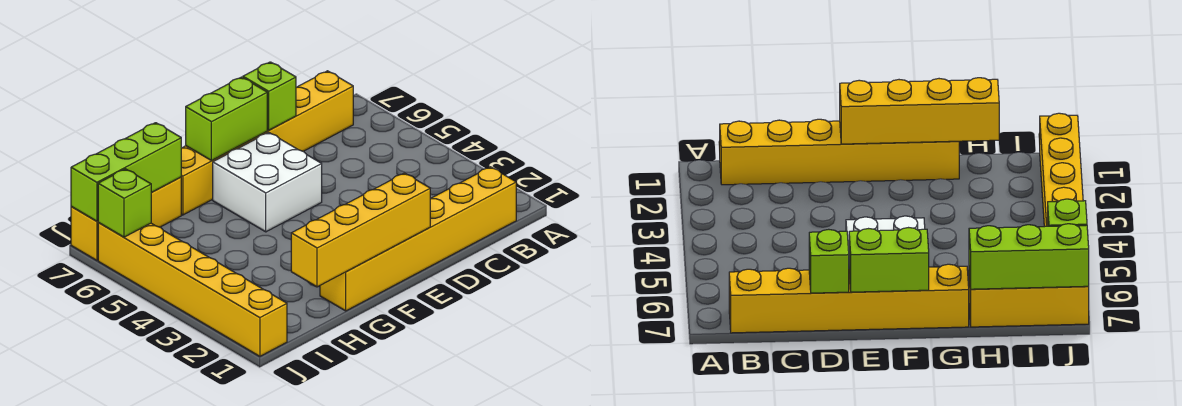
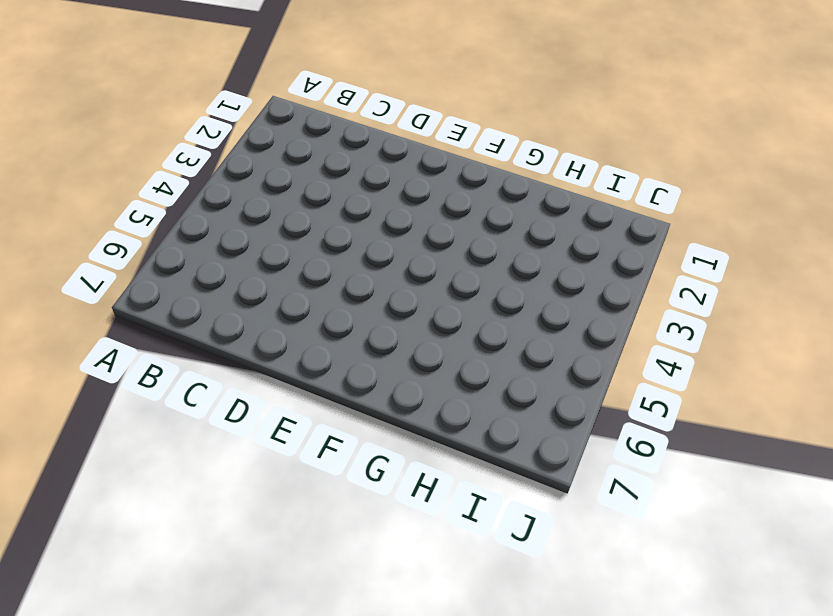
none -> yellow 1x6 brick [320,167,516,311]
none -> yellow 1x6 brick [181,71,353,215]

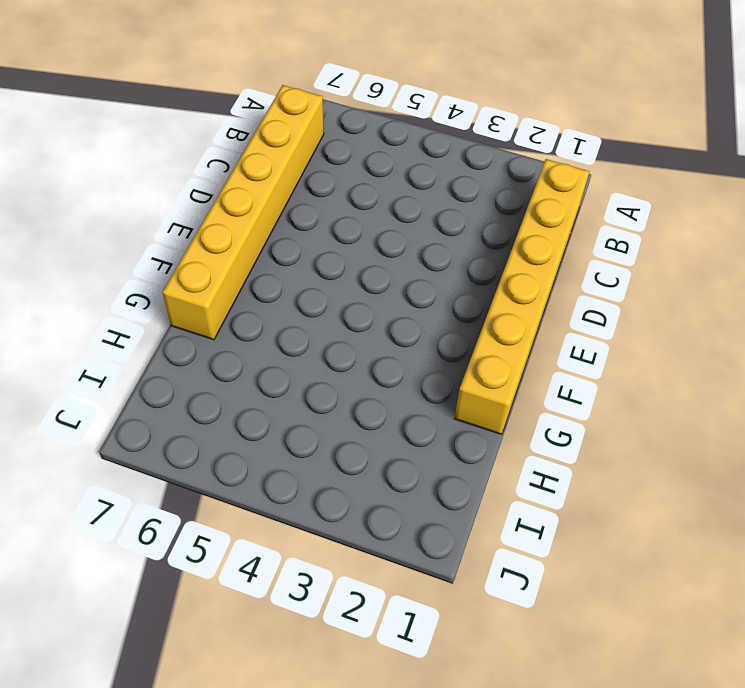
none -> white 2x2 brick [213,132,322,232]
none -> yellow 1x3 brick [71,177,181,260]

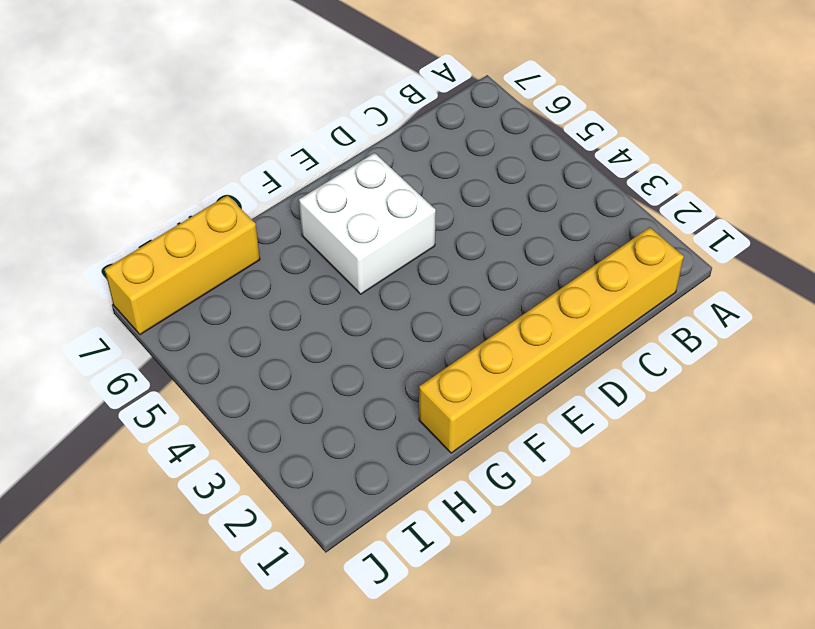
none -> yellow 1x6 brick [181,71,353,215]
none -> yellow 1x6 brick [98,223,287,356]

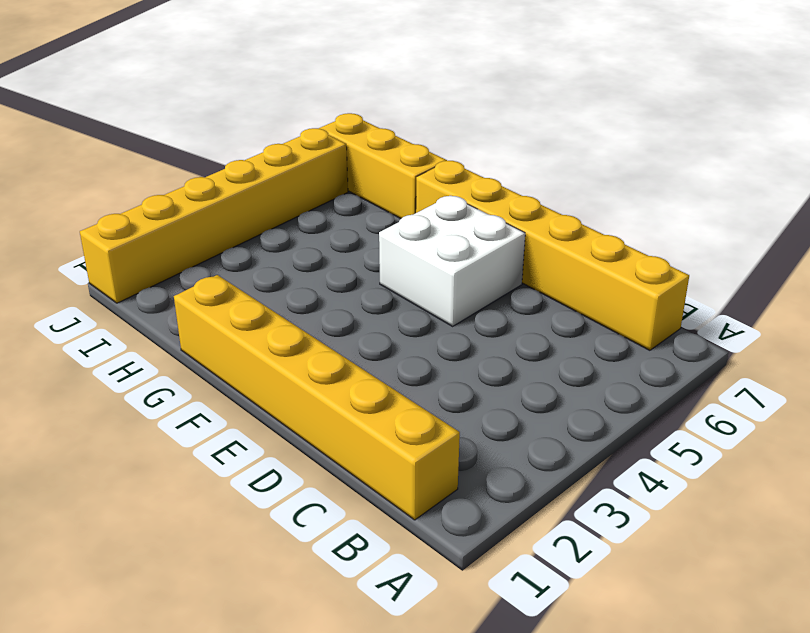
none -> lime 1x1 brick [243,62,296,130]
none -> yellow 1x4 brick [291,173,430,287]

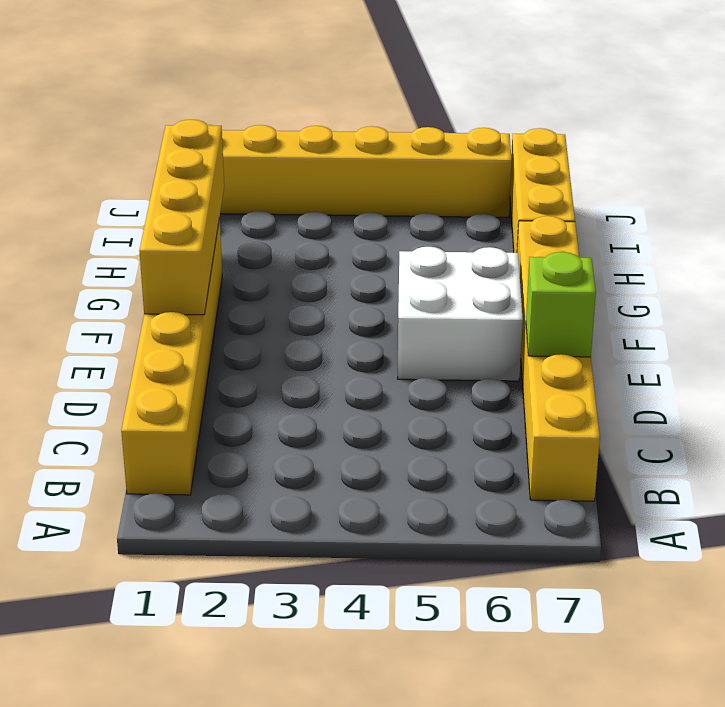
none -> lime 1x2 brick [186,77,267,161]
none -> lime 1x3 brick [71,123,181,221]

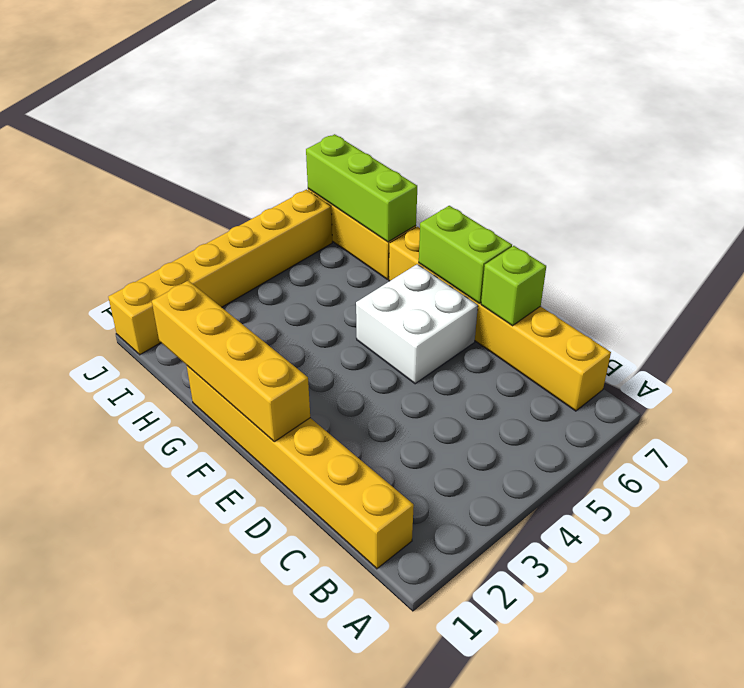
none -> lime 1x1 brick [98,169,151,237]

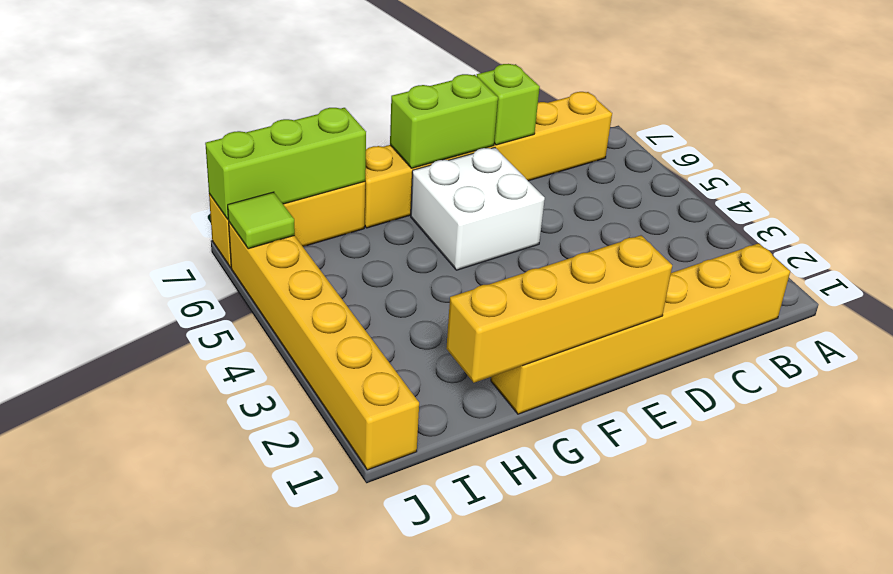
lime 1x1 tile [228,192,295,249] -> lime 1x1 brick [98,169,151,237]

